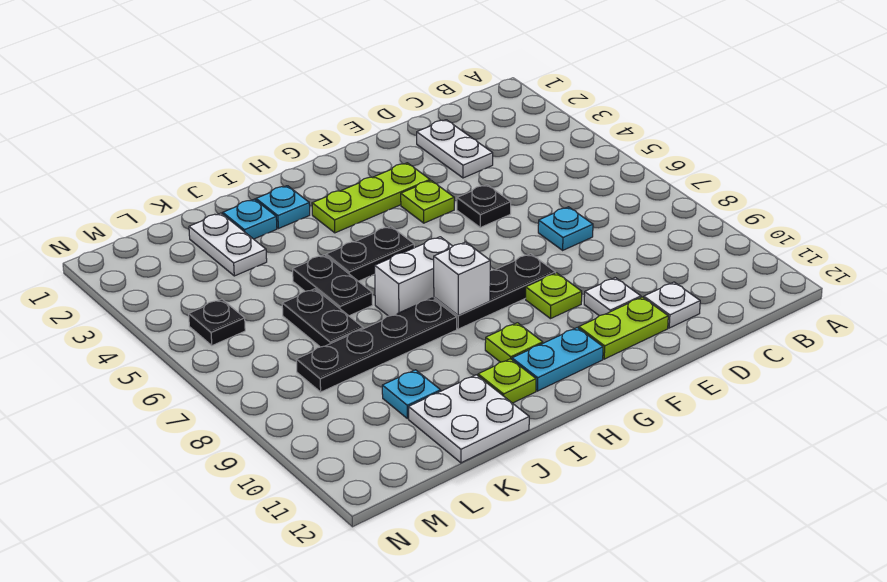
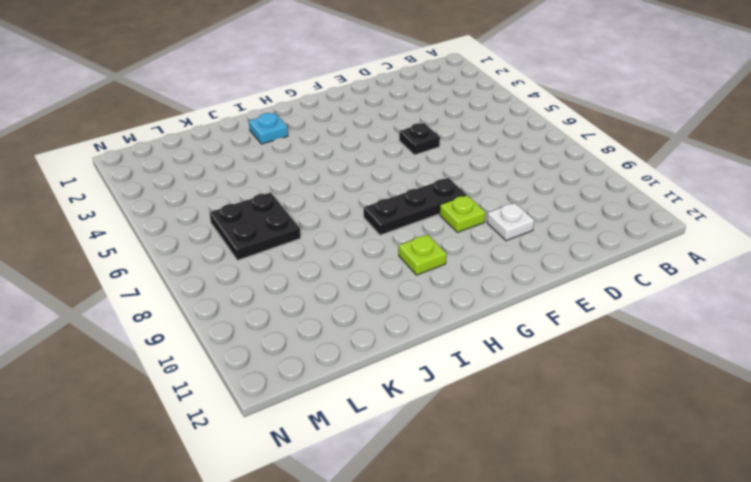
black 2x2 plate [210,192,300,260] -> black 1x2 plate [282,289,363,347]
none -> white 1x2 plate [417,120,493,178]
none -> cyan 1x1 plate [538,207,593,250]
none -> white 1x1 plate [644,282,700,328]

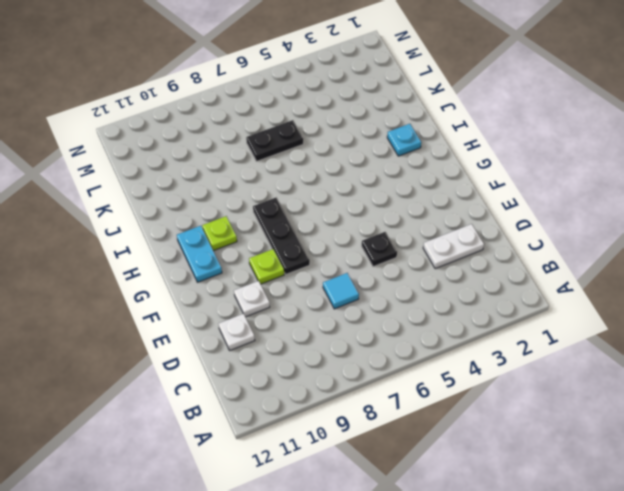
cyan 1x1 tile [323,273,359,309] -> cyan 1x1 plate [538,207,593,250]
none -> lime 1x2 plate [579,297,668,359]
none -> lime 1x3 plate [312,163,430,233]
none -> lime 1x1 plate [401,181,454,223]

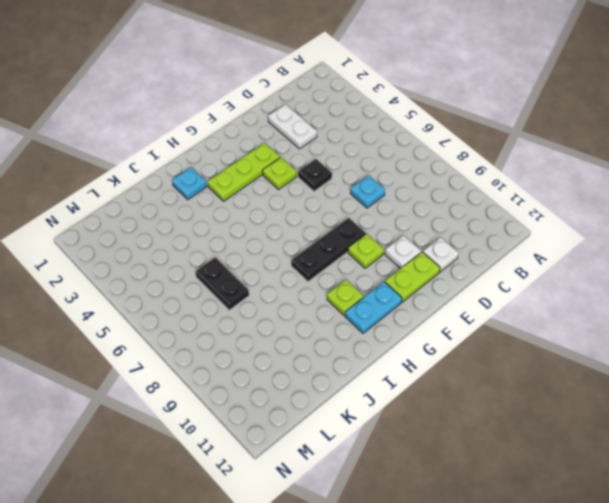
none -> black 1x2 plate [326,226,414,281]
none -> white 1x2 brick [375,237,453,316]
none -> black 1x4 plate [296,298,457,392]

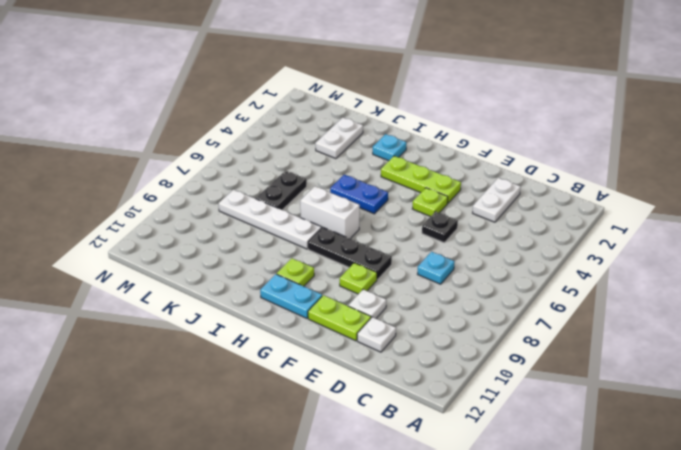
blue 1x2 plate [330,174,388,214] -> black 1x2 plate [326,226,414,281]
white 1x4 plate [219,189,322,249] -> black 1x4 plate [296,298,457,392]
none -> lime 1x1 plate [478,359,536,403]
none -> cyan 1x1 plate [223,199,277,239]
none -> black 1x2 plate [293,255,373,316]

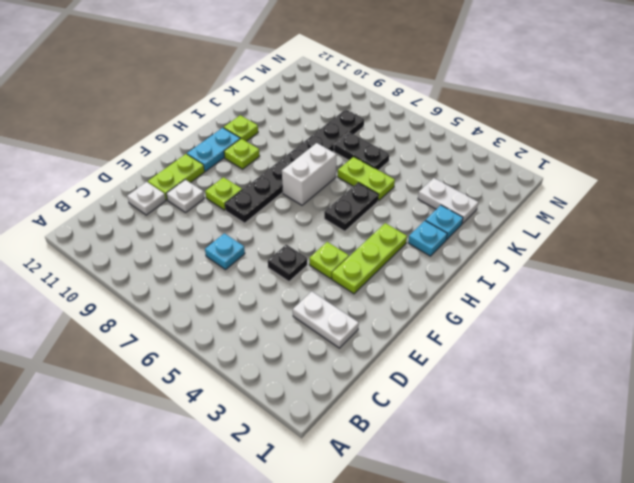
lime 1x2 plate [338,157,395,201] -> black 1x2 plate [293,255,373,316]
none -> white 2x2 plate [409,375,529,463]
none -> cyan 1x1 plate [382,370,441,419]
none -> black 1x1 plate [189,299,245,346]

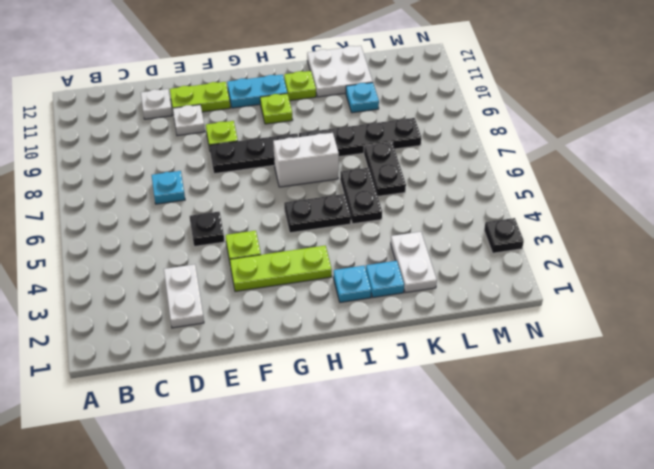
black 1x1 plate [484,218,524,253] -> black 1x1 plate moved to [189,299,245,346]
none -> white 1x1 brick [434,242,490,315]

